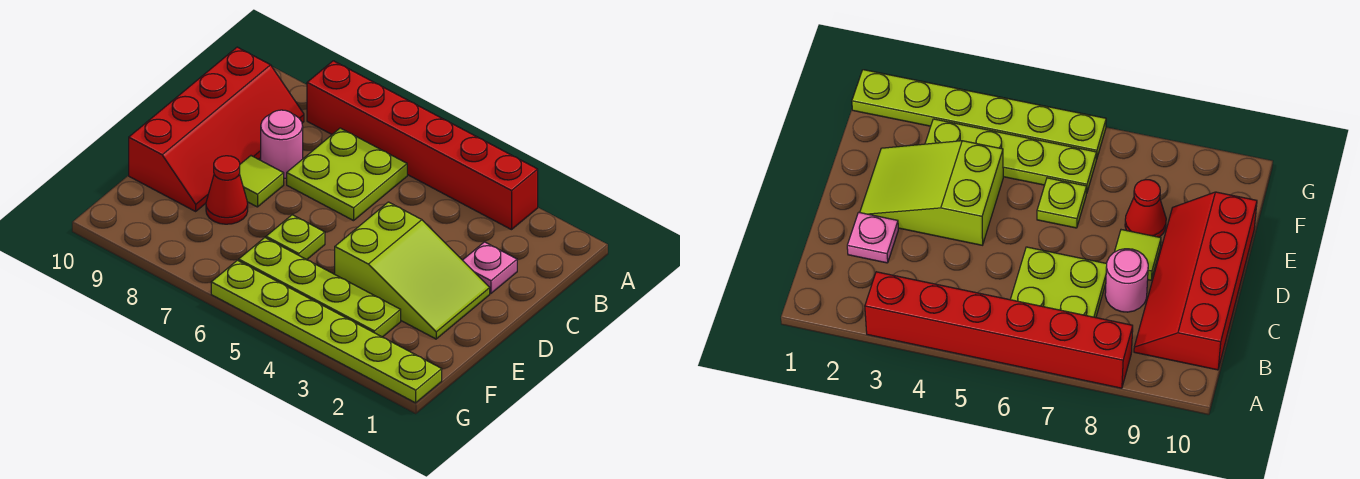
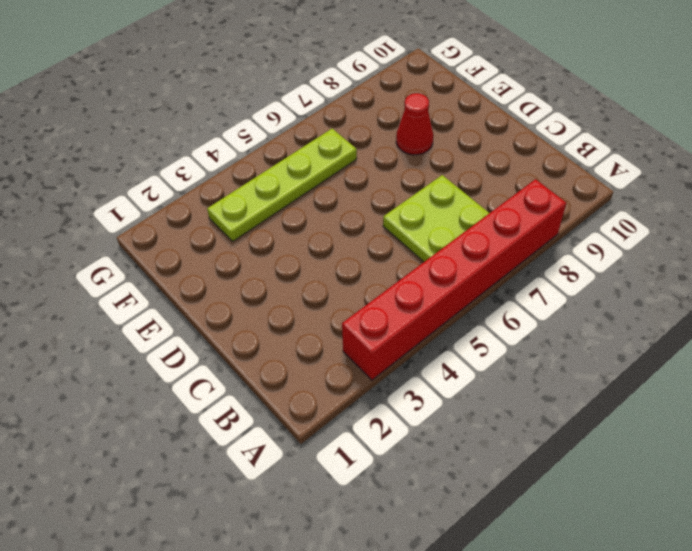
none -> red 2x4 slope [129,47,304,211]
none -> pink 1x1 plate [463,242,517,293]

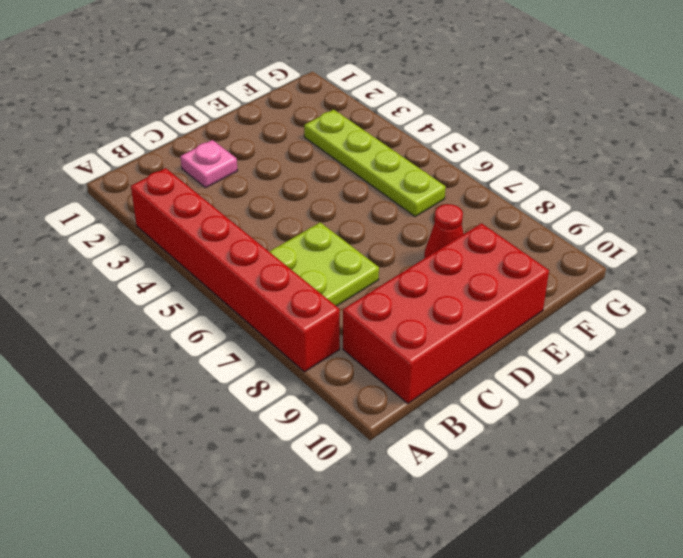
red 2x4 brick [343,223,549,404] -> red 2x4 slope [129,47,304,211]
none -> pink 1x1 round brick [261,110,303,178]
none -> lime 2x3 slope [335,202,490,339]

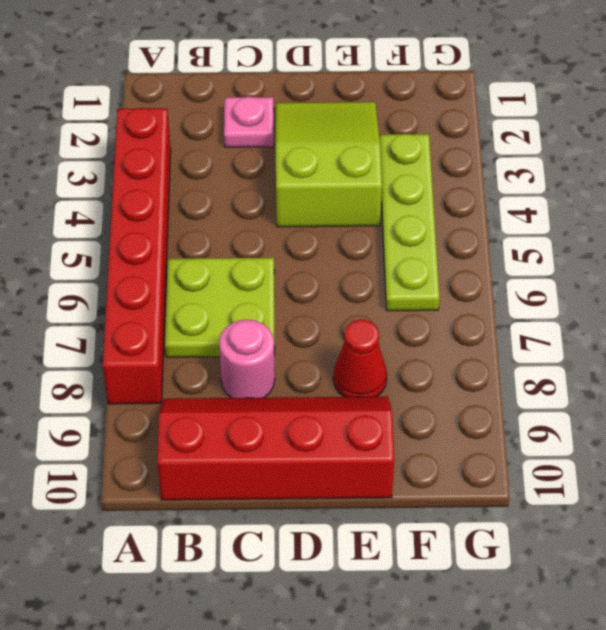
none -> lime 1x1 tile [240,156,284,207]
none -> lime 1x1 plate [266,215,325,260]

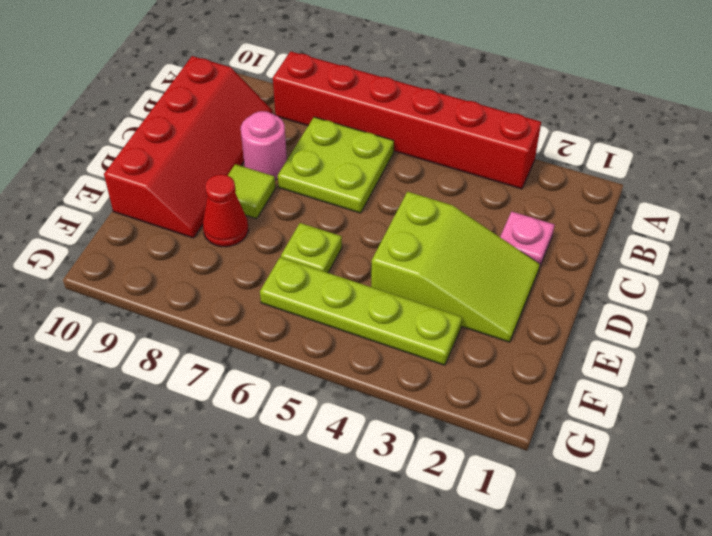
none -> lime 1x6 plate [211,260,442,403]

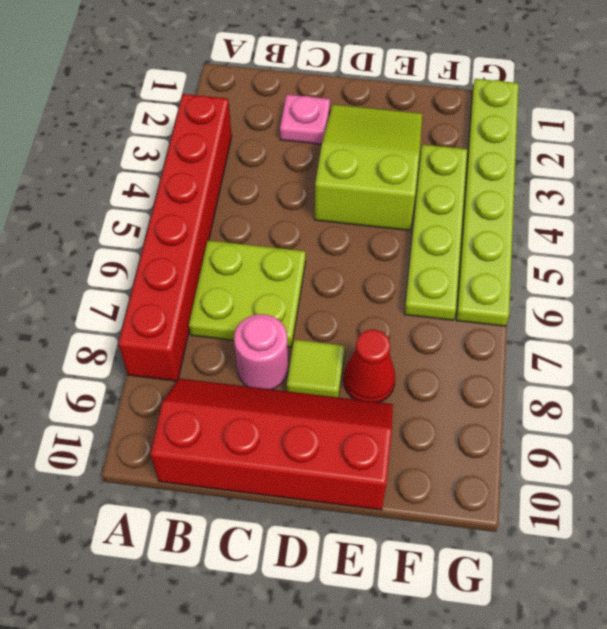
none -> lime 1x1 plate [266,215,325,260]

